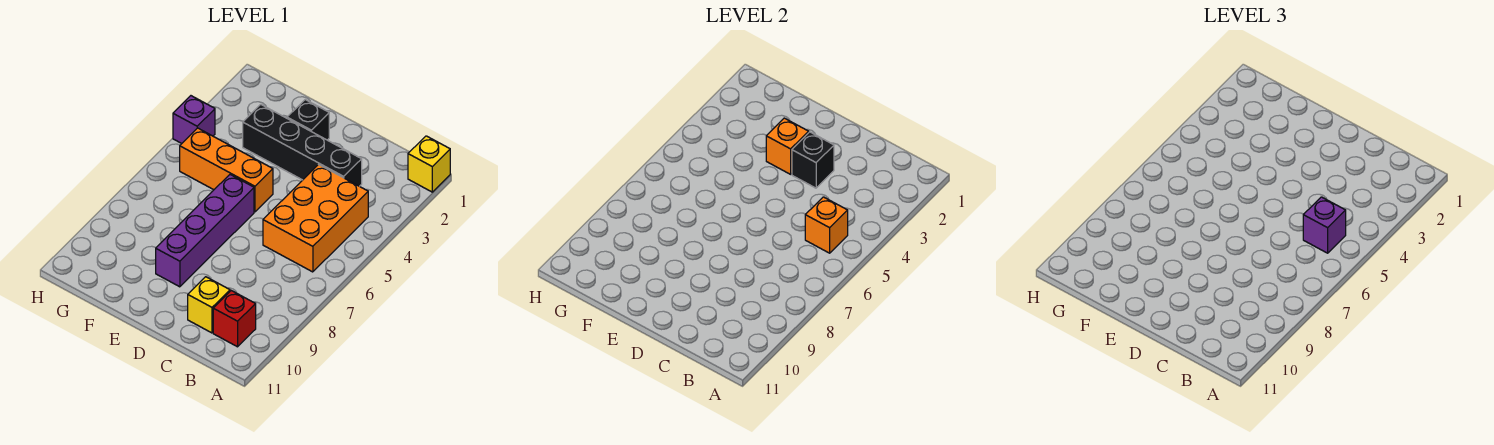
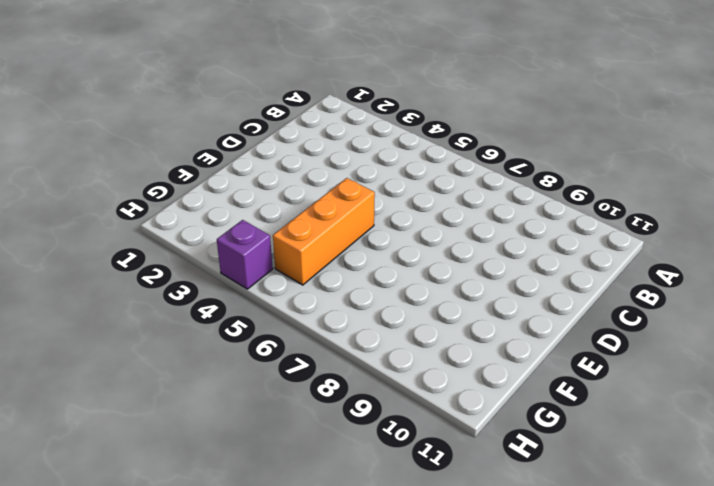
none -> yellow 1x1 brick [408,136,450,192]
none -> orange 2x3 brick [263,165,368,272]
none -> red 1x1 brick [213,291,256,347]

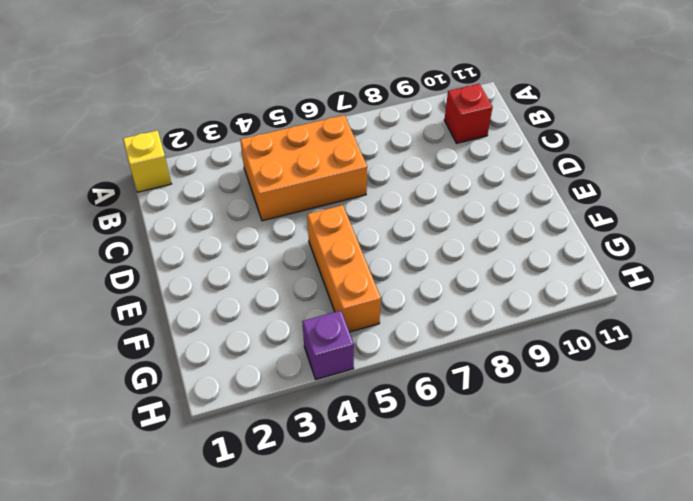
none -> black 1x4 brick [243,104,362,186]
none -> yellow 1x1 brick [188,277,230,333]
none -> black 1x1 brick [287,100,329,140]

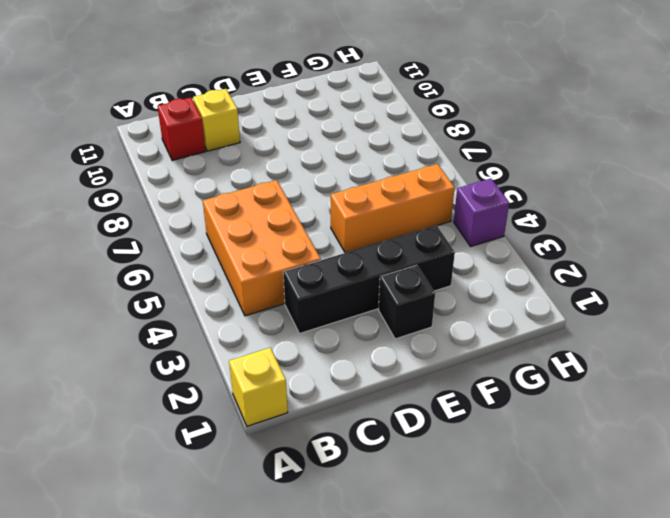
none -> purple 1x4 brick [156,175,254,287]
none -> orange 1x1 brick [805,197,848,253]
none -> black 1x1 brick [792,132,834,188]

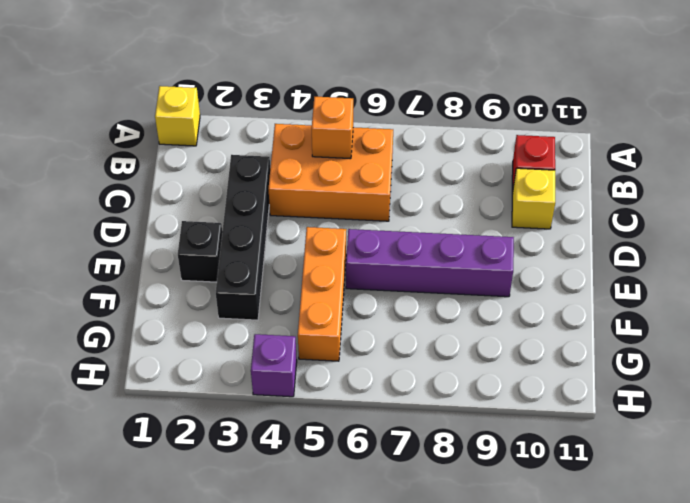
none -> black 1x1 brick [792,132,834,188]
none -> orange 1x1 brick [766,118,809,174]
none -> purple 1x1 brick [1303,197,1346,253]

